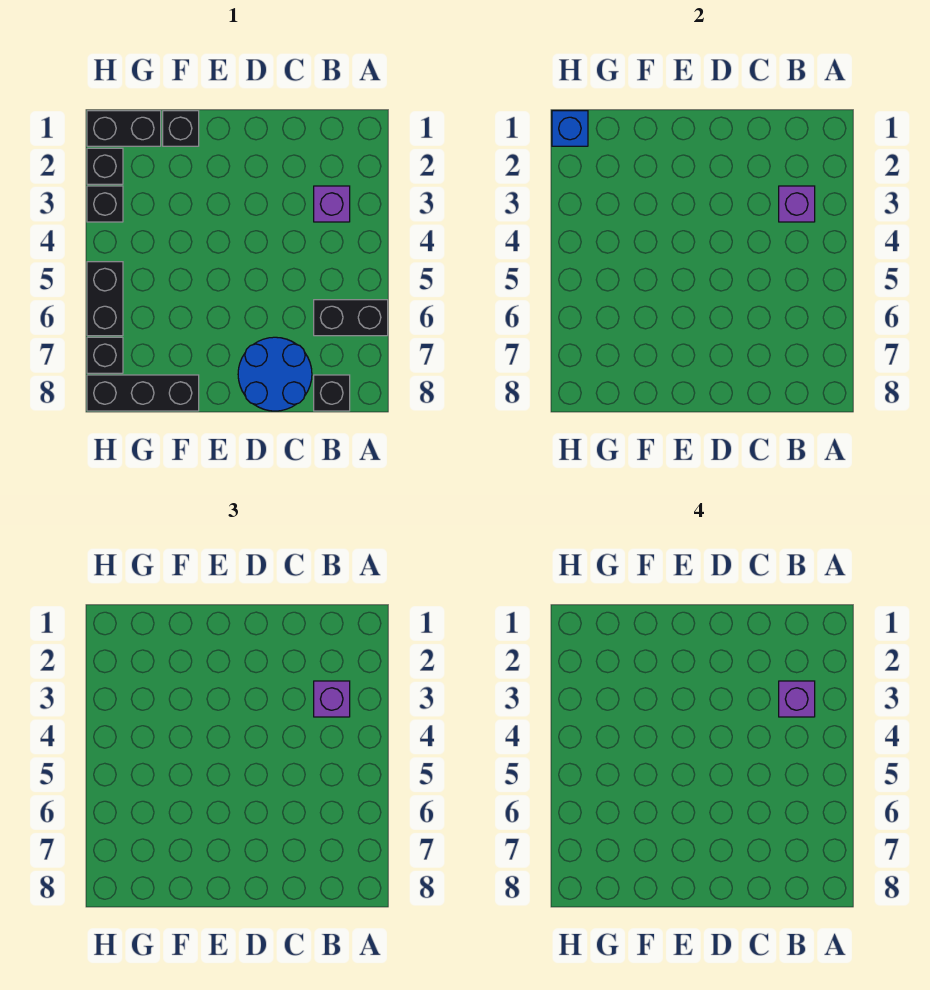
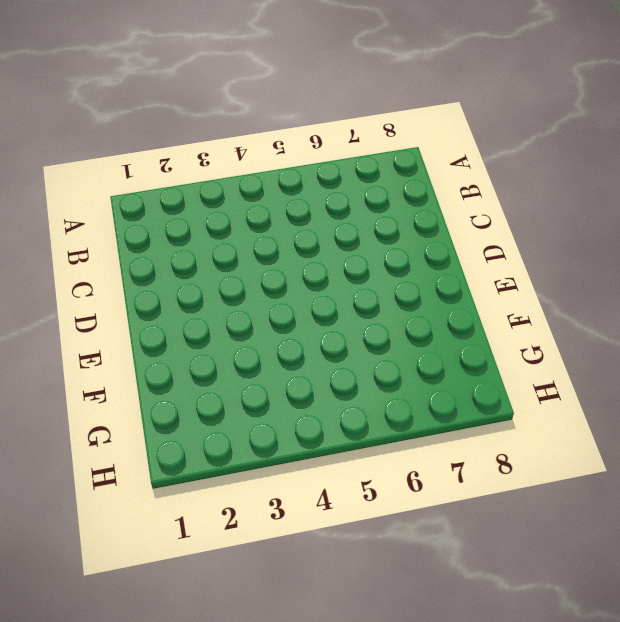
none -> black 1x2 brick [314,300,388,336]
none -> purple 1x1 brick [314,186,350,222]
none -> black 1x1 brick [314,375,350,411]

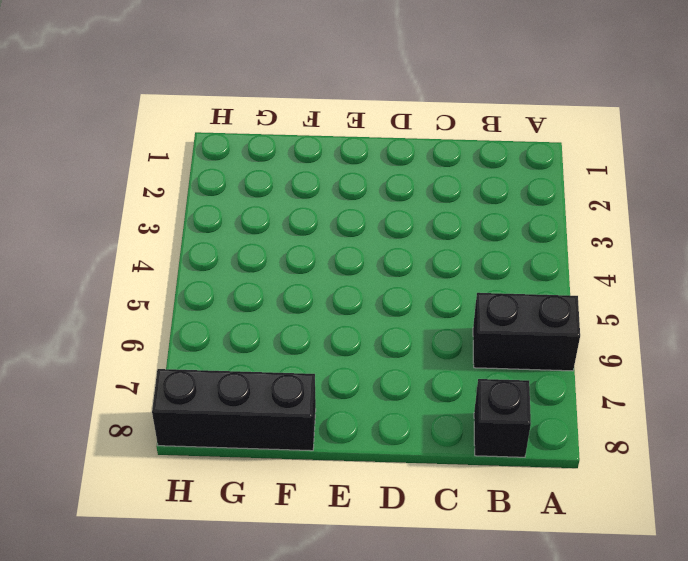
none -> purple 1x1 brick [314,186,350,222]
none -> blue 2x2 round brick [238,337,312,411]
none -> black 1x1 brick [163,111,199,146]

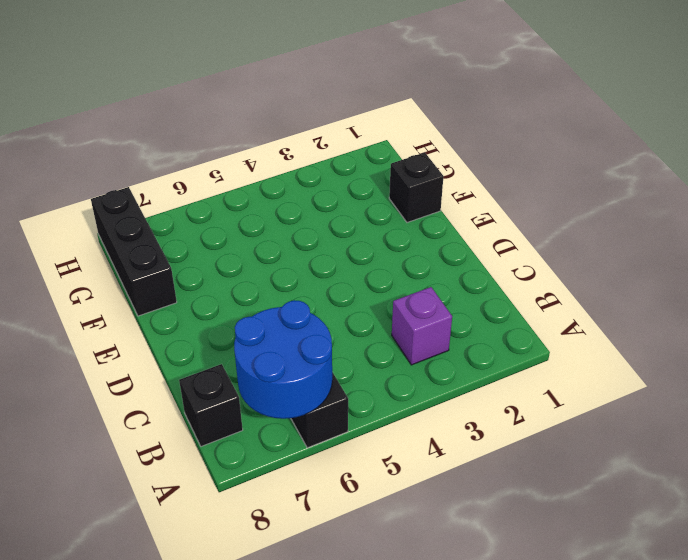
blue 2x2 round brick [234,300,332,419] -> blue 2x2 round brick moved to [238,337,312,411]
none -> black 1x2 brick [87,111,161,146]
none -> black 1x1 brick [87,148,123,184]
none -> black 1x1 brick [87,186,123,222]

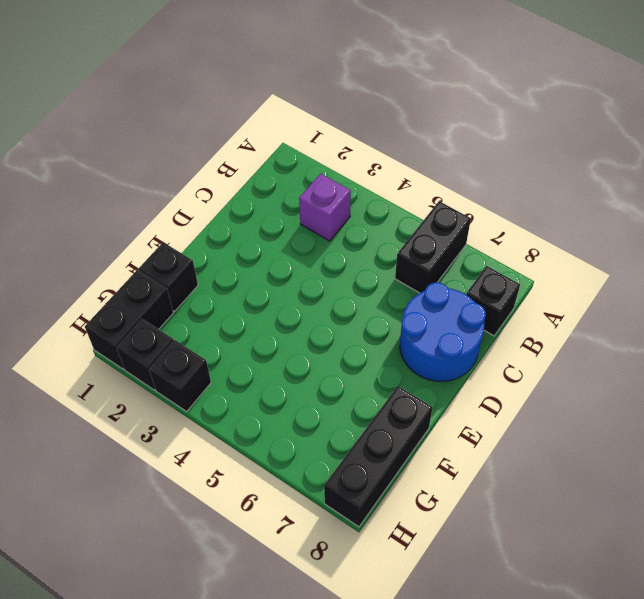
none -> black 1x2 brick [87,262,123,336]
none -> black 1x1 brick [87,337,123,373]
none -> purple 1x1 brick [779,186,815,222]

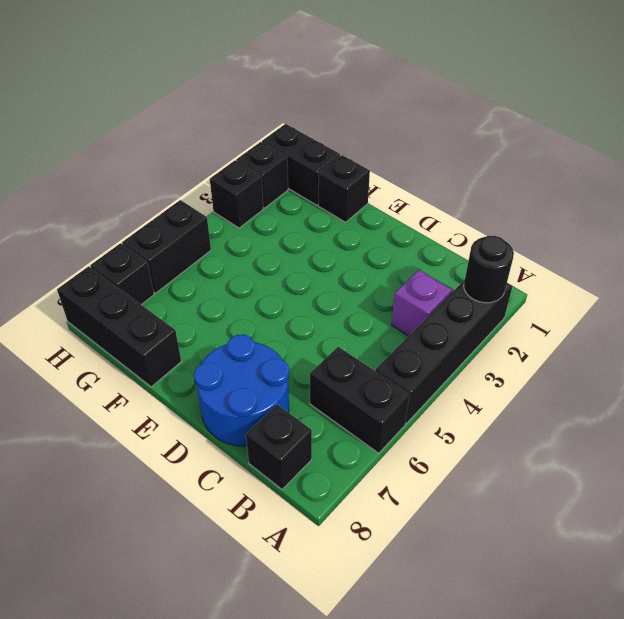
black 1x4 brick [375,280,513,423] -> none
black 1x1 round brick [464,236,514,303] -> none
none -> purple 1x1 brick [779,186,815,222]
none -> blue 1x1 brick [552,111,588,146]
none -> purple 1x1 brick [314,681,350,717]

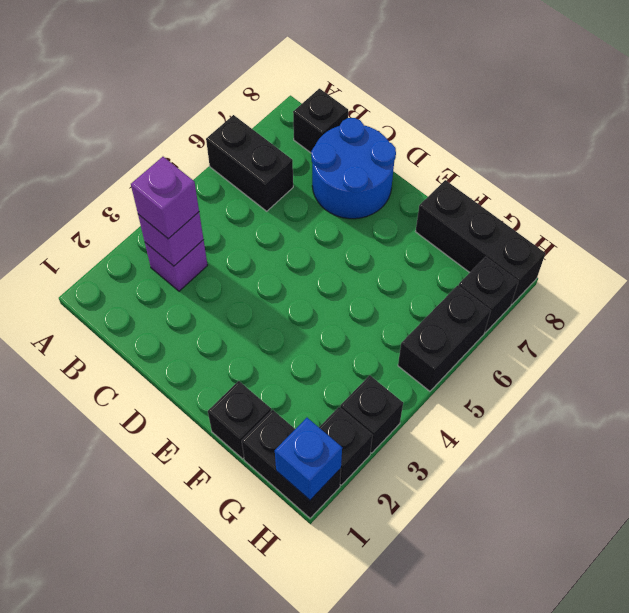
none -> purple 1x1 brick [779,681,815,717]

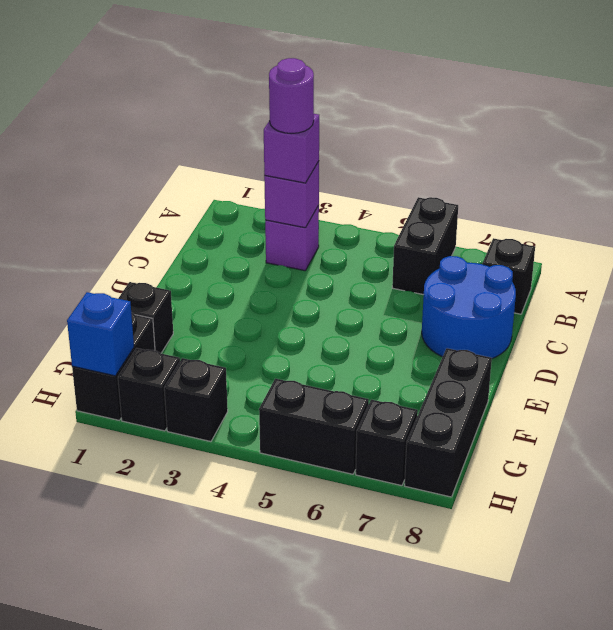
purple 1x1 round brick [269,58,314,134] -> purple 1x1 brick [779,681,815,717]

